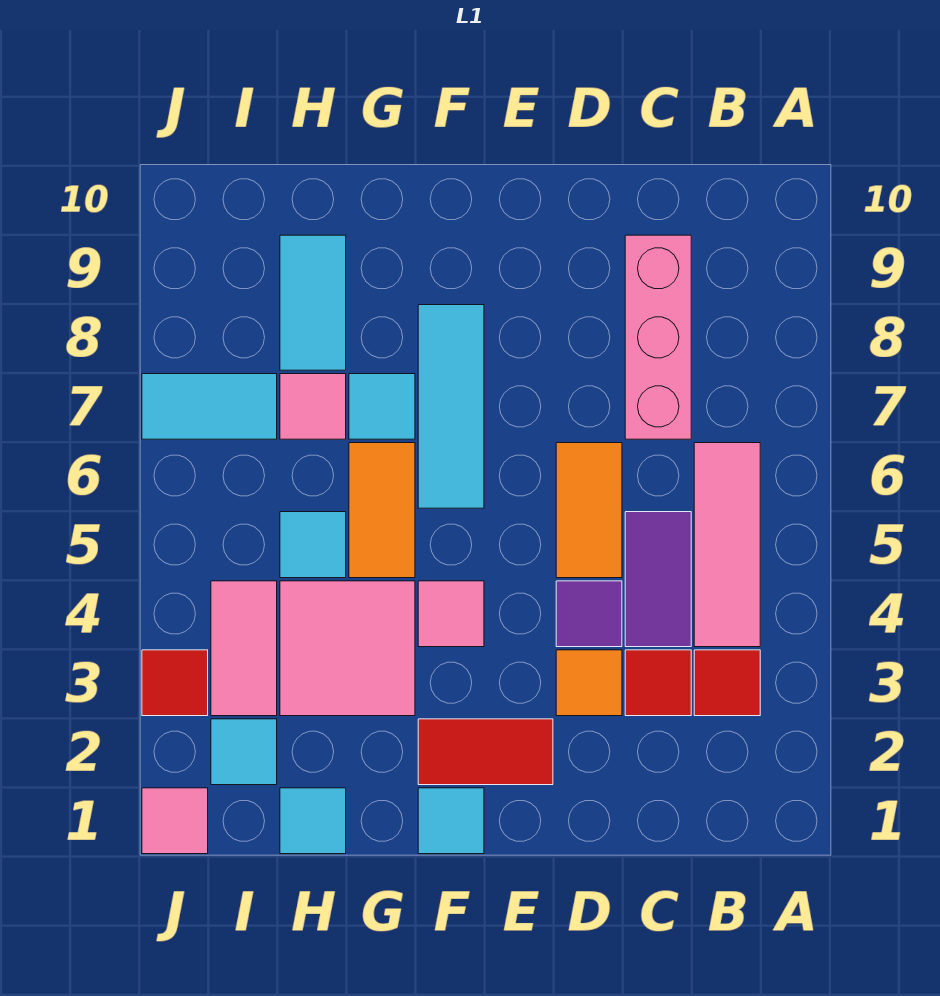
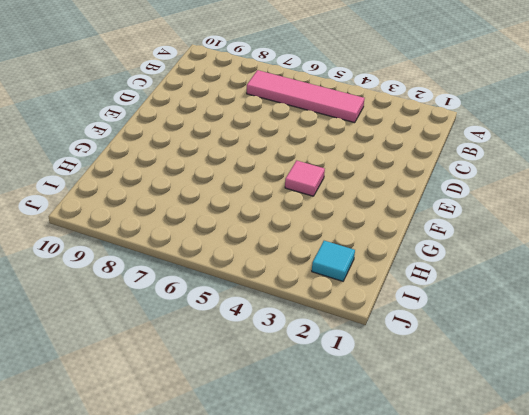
pink 1x4 tile [247,70,365,123] -> pink 1x3 tile [694,443,760,647]
none -> red 1x1 tile [694,650,760,716]
none -> red 1x1 tile [625,650,691,716]
none -> purple 1x2 tile [625,512,691,647]

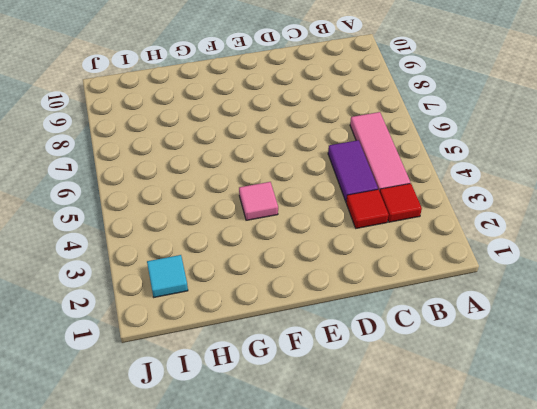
none -> pink 1x3 brick [625,235,691,439]
none -> orange 1x1 tile [556,650,622,716]
none -> purple 1x1 tile [556,581,622,647]

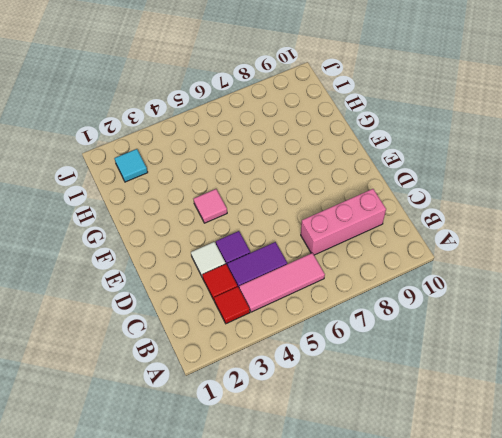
white 1x1 tile [191,242,226,276] -> orange 1x1 tile [556,650,622,716]
none -> orange 1x2 tile [556,443,622,578]
none -> red 1x2 tile [418,719,553,785]
none -> cyan 1x1 tile [418,788,484,854]

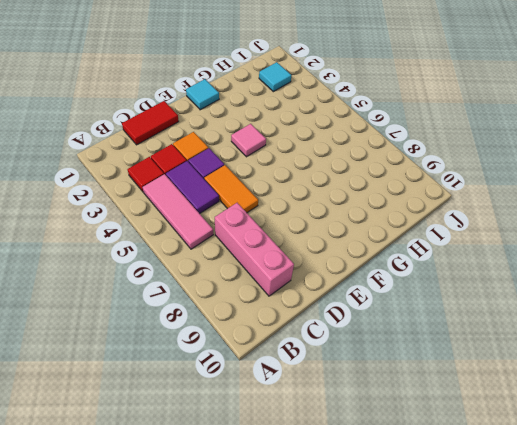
red 1x2 tile [122,101,179,145] -> red 1x2 tile moved to [418,719,553,785]
none -> cyan 1x3 tile [418,305,484,508]
none -> pink 2x2 tile [280,581,415,716]
none -> orange 1x2 tile [349,443,415,578]

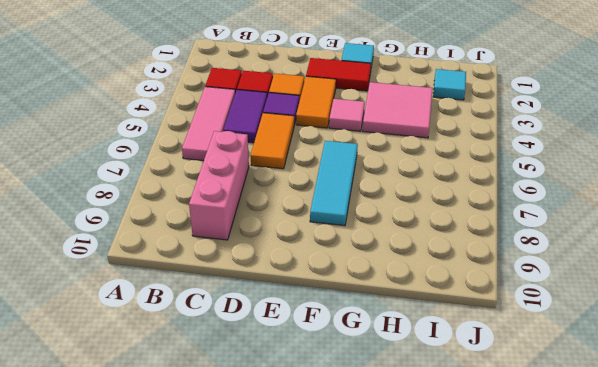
orange 1x2 tile [296,76,336,128] -> orange 1x2 tile moved to [349,443,415,578]
none -> cyan 1x1 tile [349,374,415,439]
none -> cyan 1x1 tile [280,788,346,854]
none -> cyan 1x1 tile [280,512,346,578]

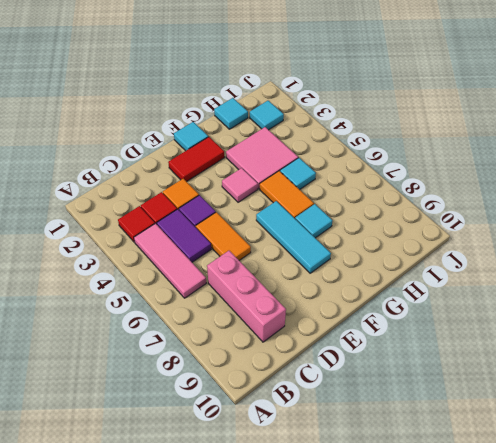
none -> pink 1x1 tile [280,374,346,439]
none -> cyan 1x2 tile [280,235,346,370]
none -> pink 1x2 tile [211,581,277,716]

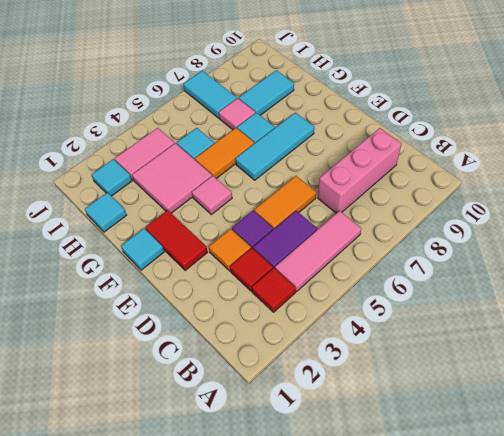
none -> pink 1x1 tile [142,788,208,854]
none -> red 1x1 tile [142,650,208,716]

